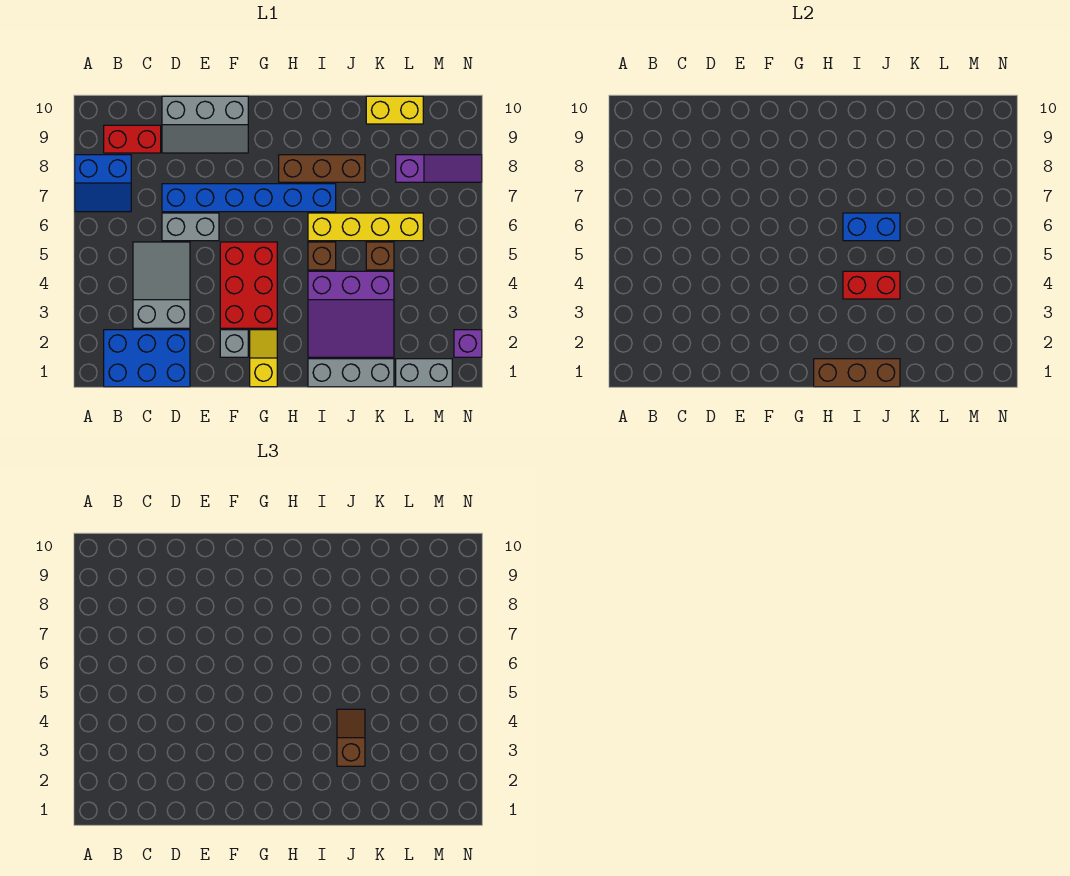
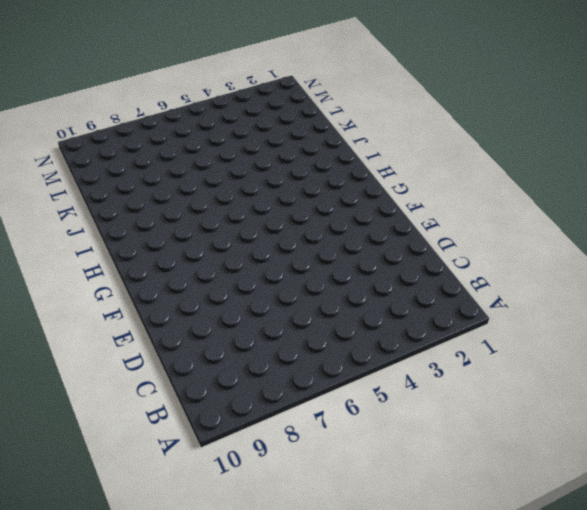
none -> blue 2x2 slope [75,155,131,212]
none -> blue 2x3 brick [104,330,190,387]
none -> red 1x2 brick [104,125,161,153]

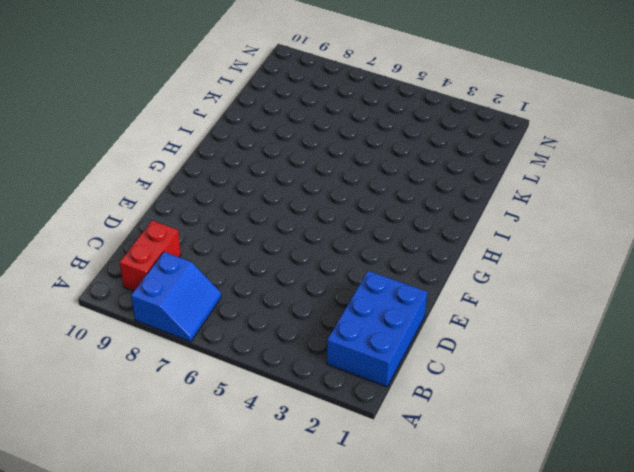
none -> grey 2x3 slope [133,242,190,328]
none -> grey 1x2 brick [162,213,219,241]
none -> blue 1x6 brick [162,184,336,212]

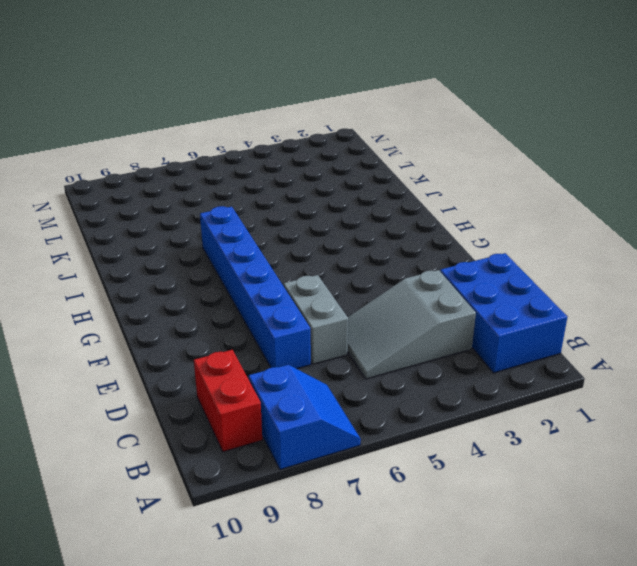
none -> grey 2x3 slope [162,96,248,153]
none -> grey 1x1 brick [220,330,248,357]
none -> red 2x3 brick [220,242,277,328]

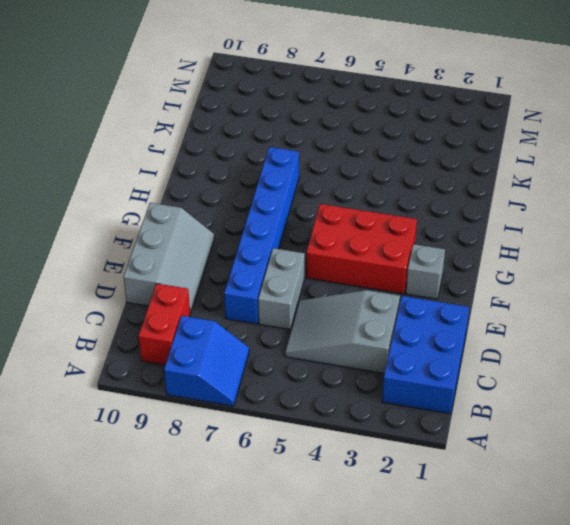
none -> yellow 1x2 slope [250,330,277,387]
none -> brown 1x3 brick [279,155,365,182]
none -> grey 1x3 brick [308,359,394,387]

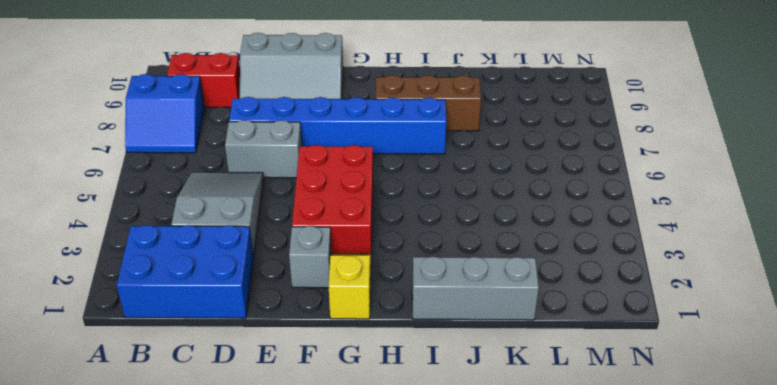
none -> purple 3x3 slope [308,271,394,357]
none -> brown 1x1 brick [308,242,336,270]
none -> yellow 1x4 brick [308,213,423,241]

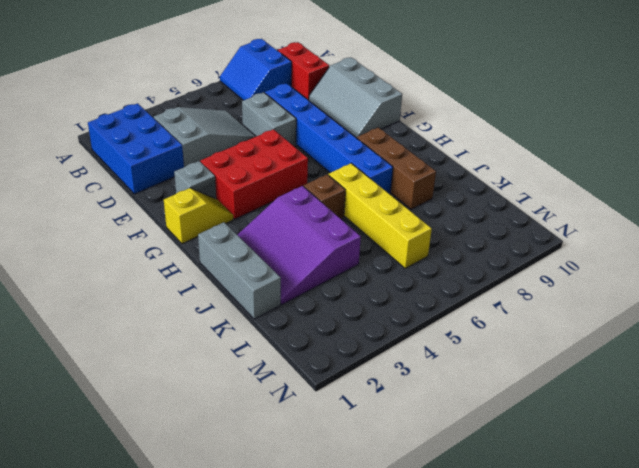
none -> brown 1x1 brick [366,242,394,270]
none -> yellow 1x2 brick [366,96,423,124]
none -> grey 1x2 brick [396,359,452,387]

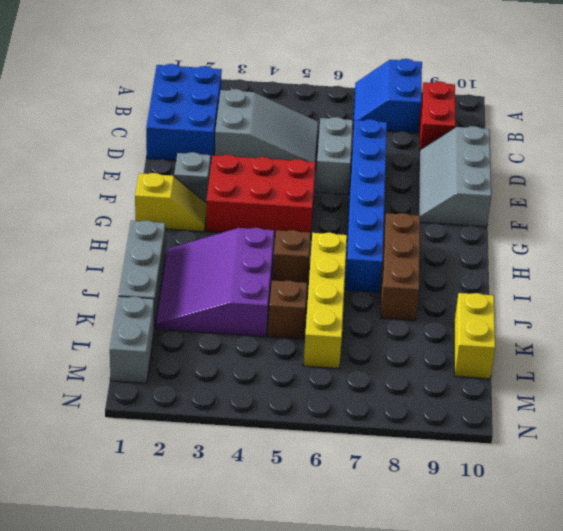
none -> purple 1x3 slope [396,155,482,182]
none -> purple 1x1 brick [454,330,482,357]
none -> brown 1x3 brick [814,359,900,387]

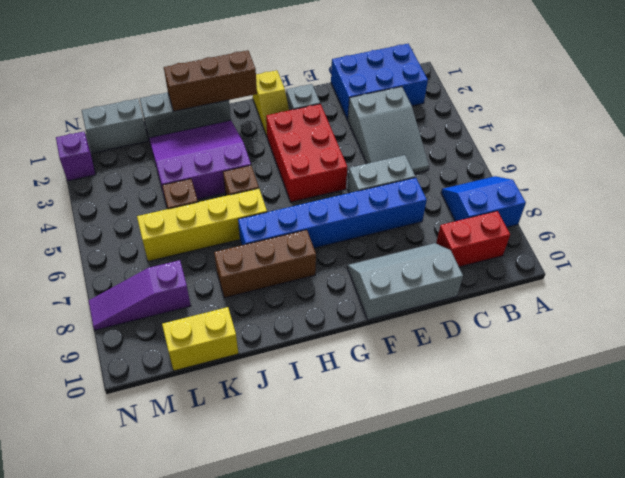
none -> red 1x2 brick [843,271,900,299]
none -> blue 1x2 brick [843,213,900,241]
none -> brown 1x2 slope [337,709,365,766]

